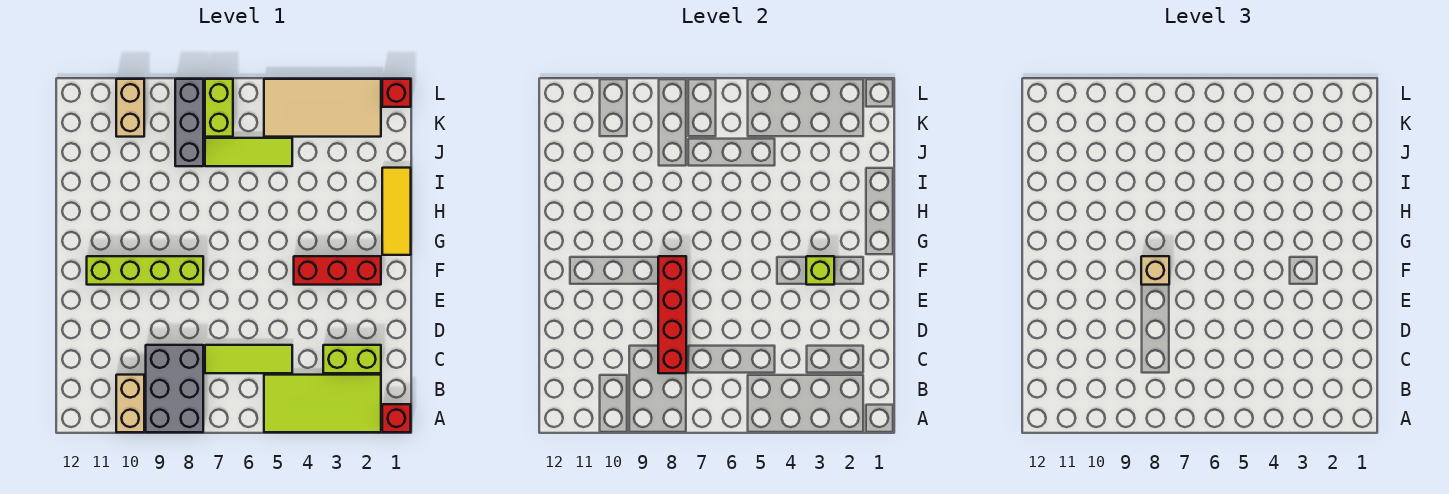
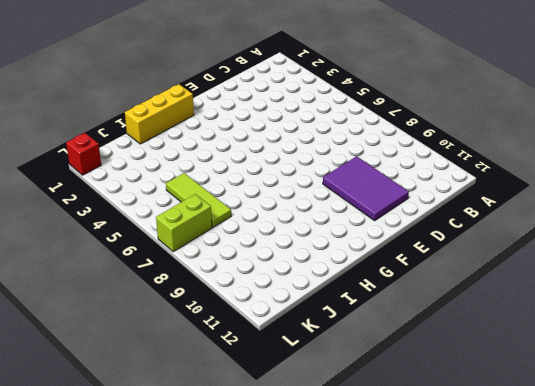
purple 2x3 tile [323,156,409,221] -> none
yellow 1x3 brick [125,84,194,144] -> yellow 1x3 tile [382,168,411,255]
none -> red 1x1 brick [382,404,411,432]
none -> lime 2x4 tile [264,375,381,432]
none -> grey 2x3 brick [146,345,203,432]

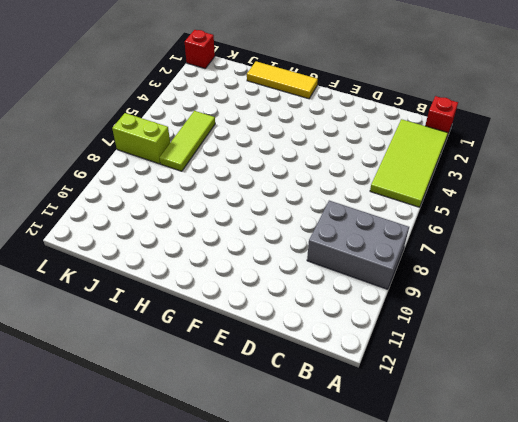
none -> tan 1x2 brick [116,375,144,432]
none -> lime 1x2 brick [323,345,381,373]
none -> lime 1x3 tile [205,345,292,373]

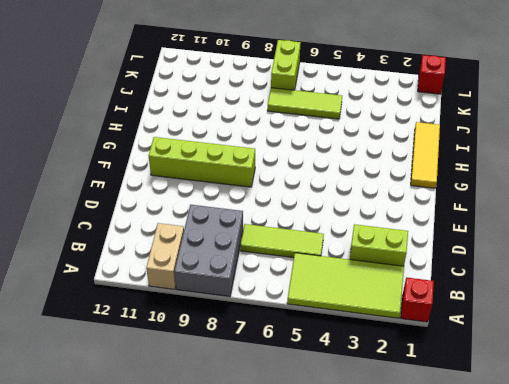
none -> red 1x3 brick [294,256,381,285]
none -> grey 1x3 brick [175,79,203,166]
none -> tan 2x4 tile [264,79,381,137]

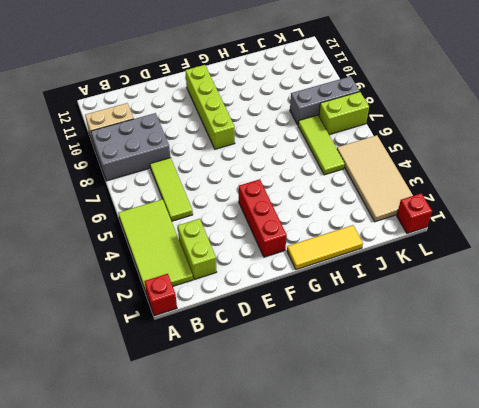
none -> tan 1x2 brick [116,79,144,137]
none -> red 1x4 brick [658,256,686,373]
none -> lime 1x1 brick [806,256,834,285]

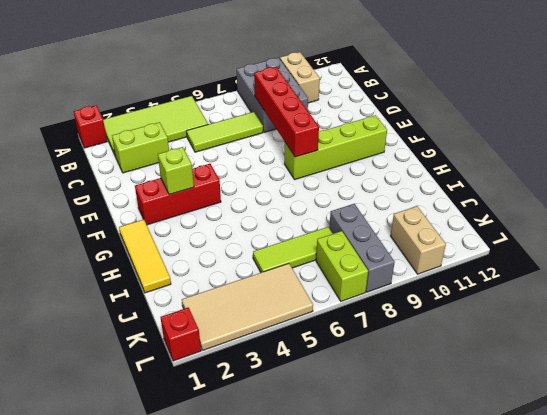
none -> tan 1x1 brick [1141,256,1169,285]

